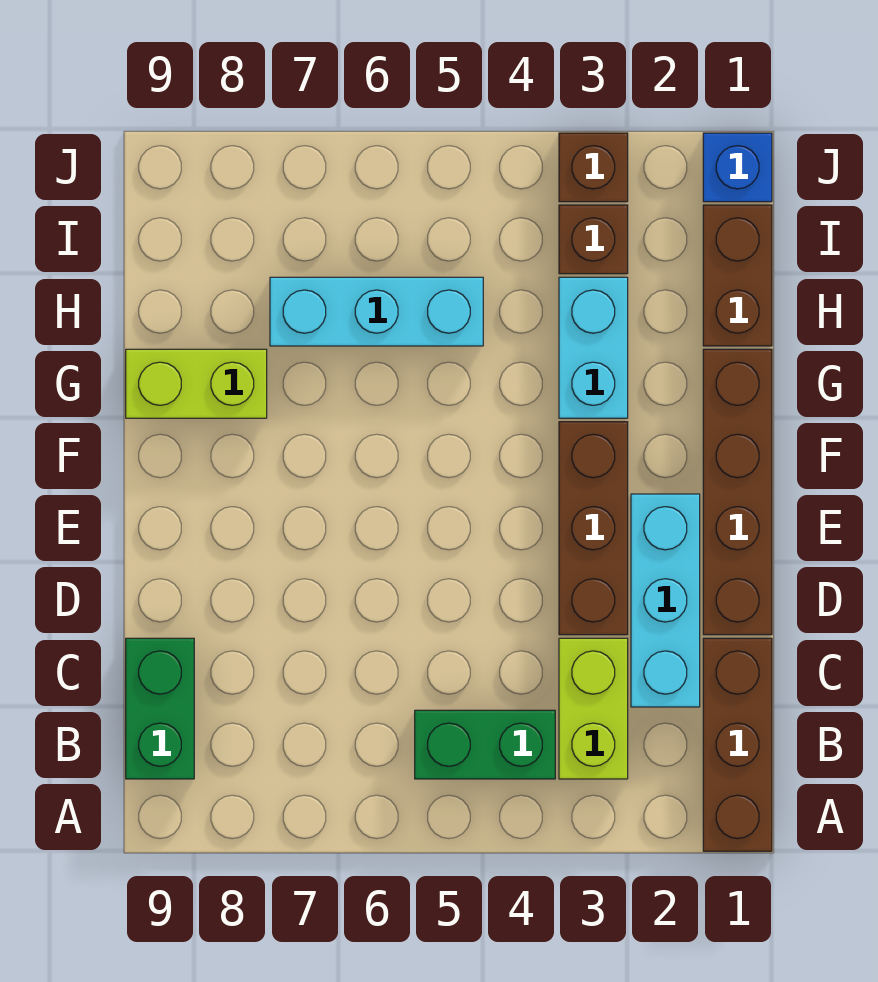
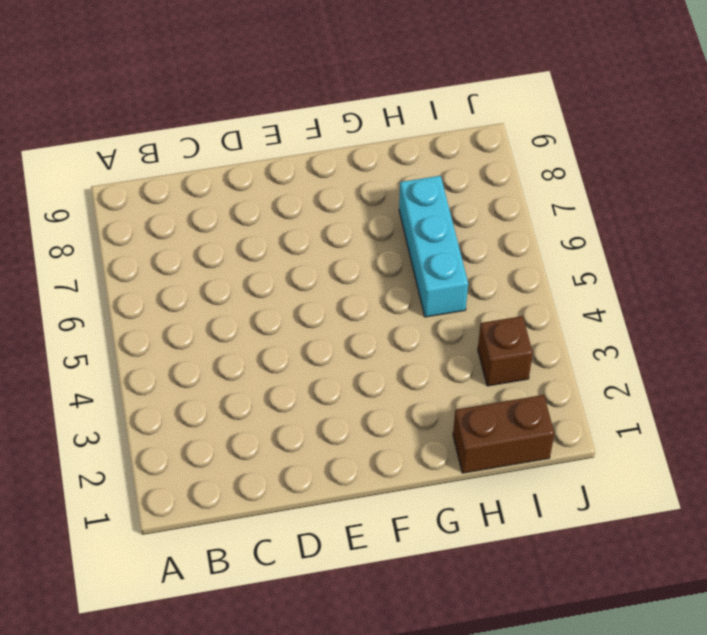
none -> brown 1x3 brick [703,638,772,851]
none -> lime 1x2 brick [559,638,628,779]
none -> green 1x2 brick [415,710,555,779]

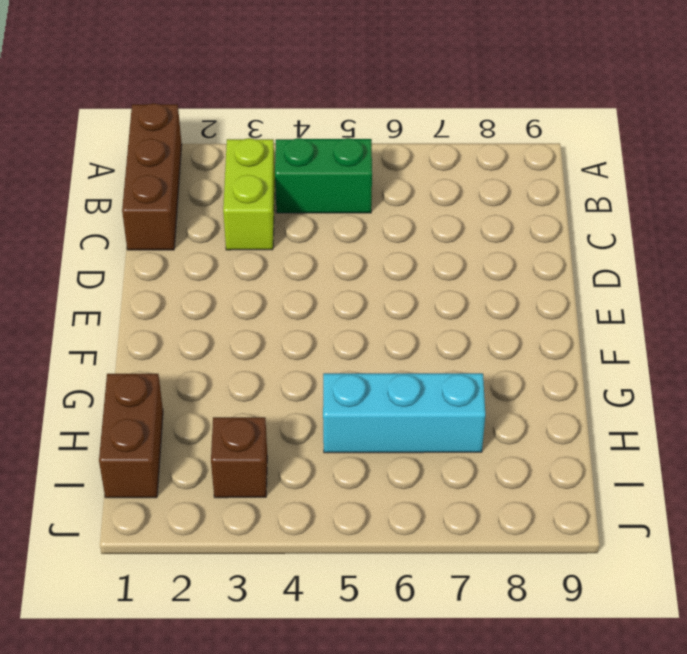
none -> green 1x2 brick [126,638,194,779]
none -> cyan 1x3 brick [631,494,700,707]
none -> brown 1x4 brick [703,349,772,635]

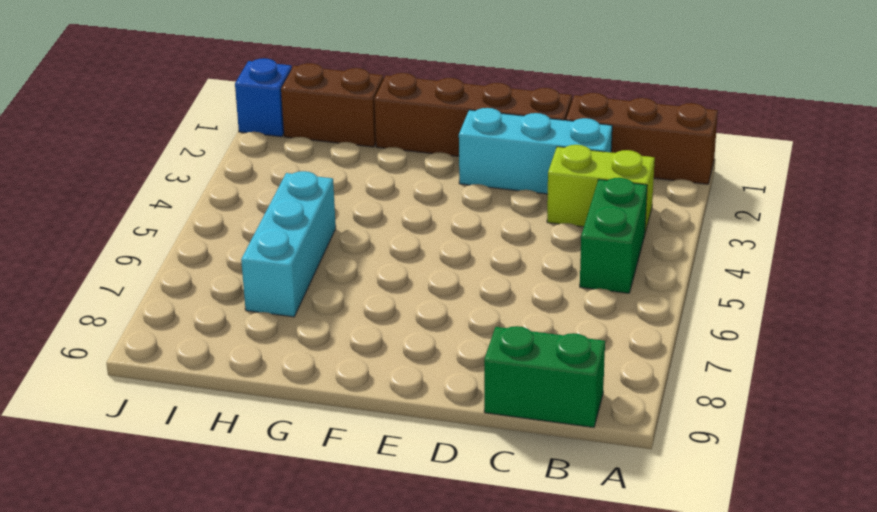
none -> brown 1x3 brick [559,422,628,635]
none -> cyan 1x2 brick [559,277,628,418]
none -> lime 1x2 brick [126,349,267,418]

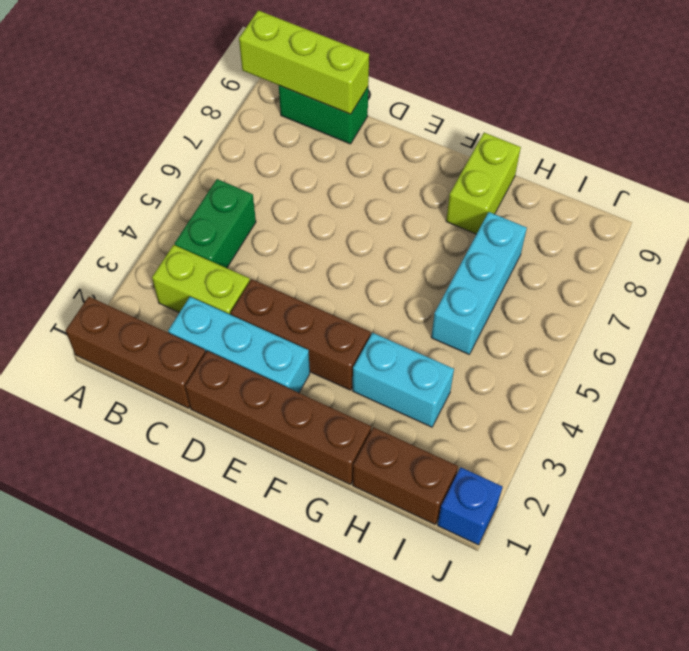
lime 1x3 brick [239,10,369,114] -> none
none -> brown 1x1 brick [559,205,628,274]
none -> brown 1x1 brick [559,133,628,202]

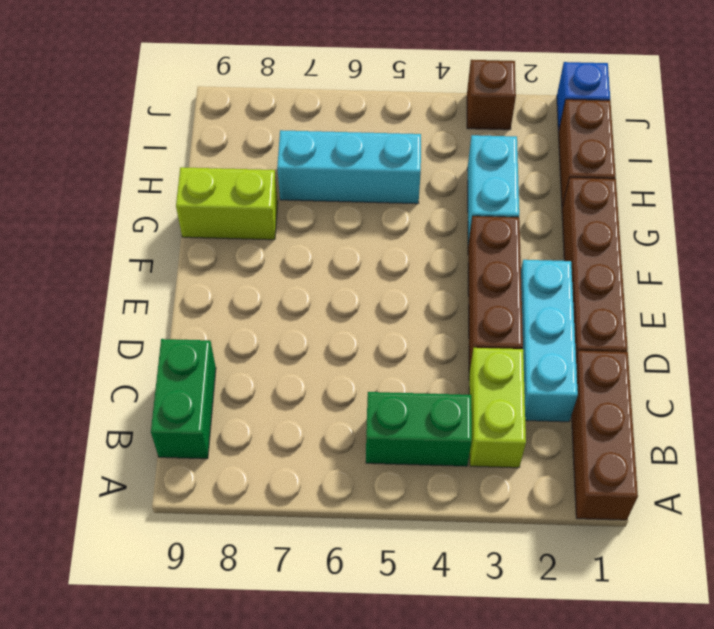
none -> brown 1x1 brick [559,205,628,274]

